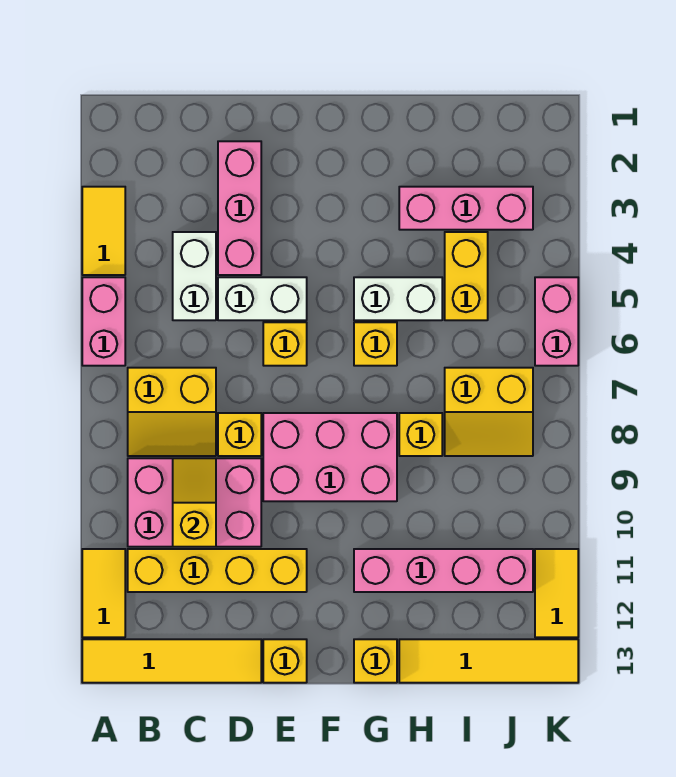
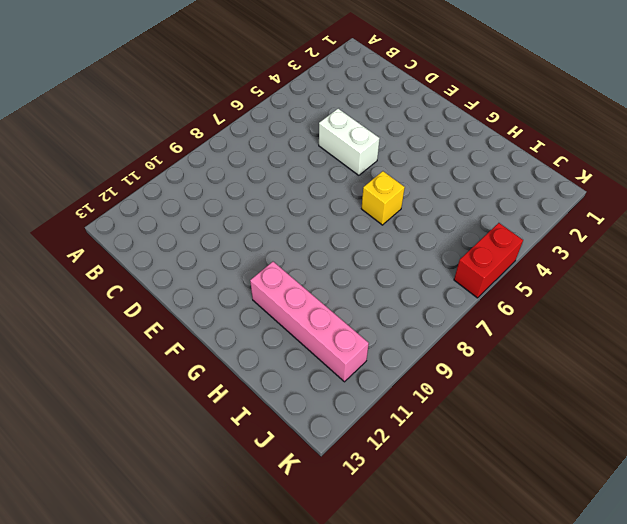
red 1x2 brick [454,223,523,298] -> pink 1x2 brick [535,277,578,366]
none -> yellow 1x2 tile [82,187,125,275]
none -> pink 1x2 brick [82,277,125,366]
none -> yellow 1x2 tile [82,549,125,637]

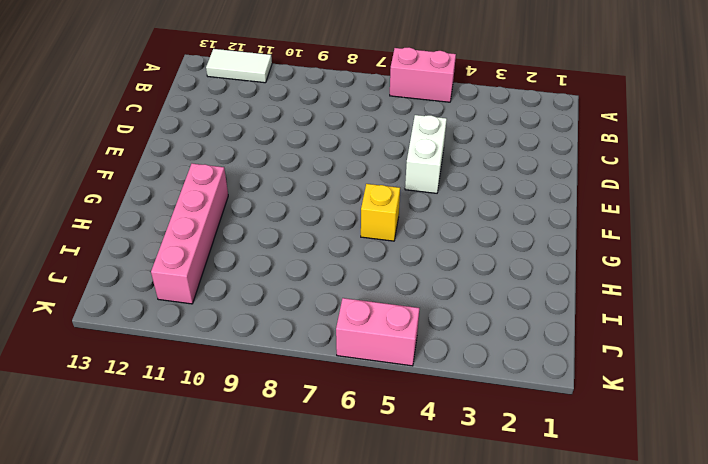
white 1x2 tile [206,49,272,83] -> yellow 1x2 tile [82,549,125,637]
none -> yellow 1x2 tile [82,187,125,275]
none -> yellow 1x4 tile [82,639,261,683]
none -> yellow 2x2 slope [128,368,216,456]

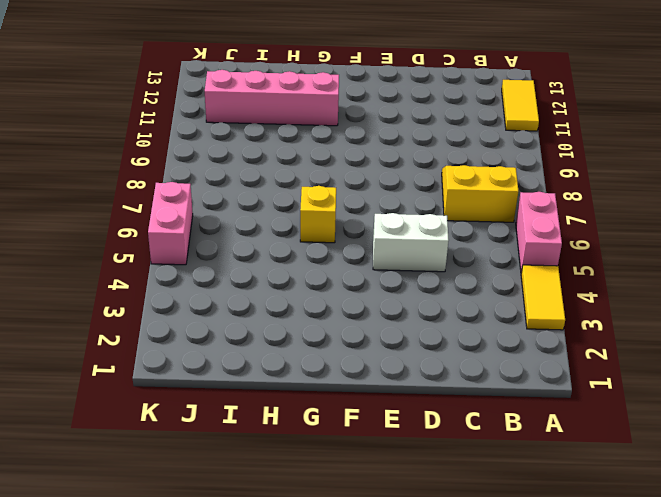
none -> yellow 1x4 tile [82,639,261,683]
none -> pink 2x3 brick [128,458,261,547]
none -> yellow 1x4 brick [128,549,307,592]

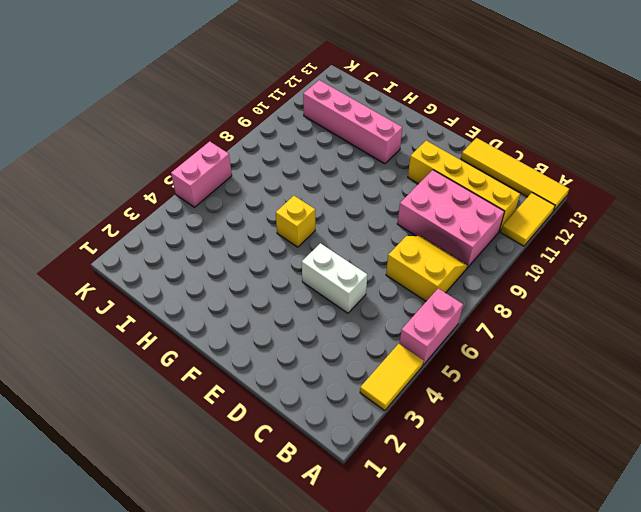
none -> white 1x2 brick [173,232,216,320]
none -> pink 1x3 brick [218,141,261,275]
none -> yellow 1x1 brick [218,413,261,456]

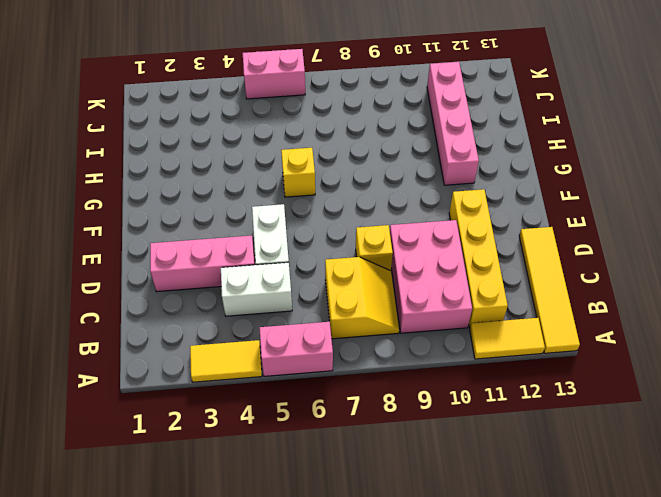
none -> yellow 1x1 brick [263,322,307,366]
none -> pink 2x3 brick [263,413,397,501]
none -> yellow 1x1 brick [263,639,307,683]

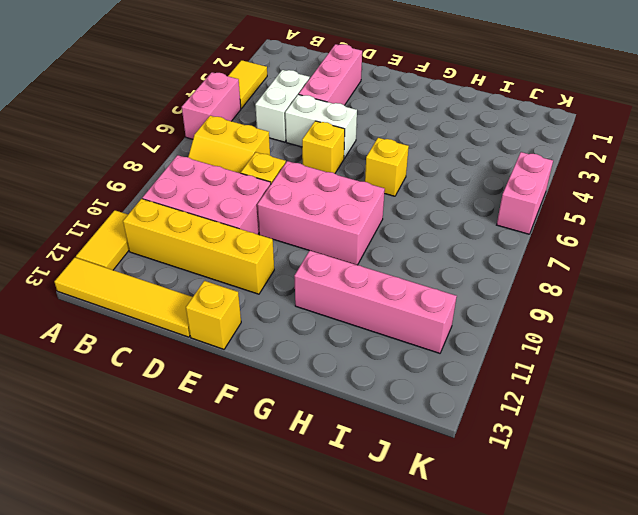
none -> white 1x2 brick [354,277,442,320]
none -> yellow 1x1 brick [354,639,397,683]
none -> pink 1x3 brick [399,187,533,230]

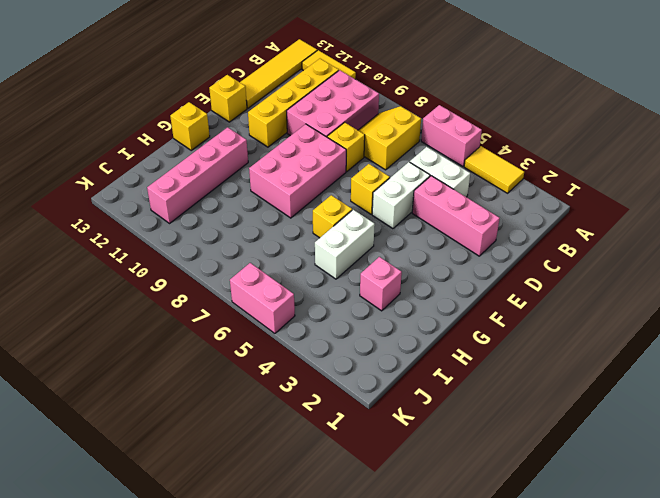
pink 1x1 brick [360,257,402,311] -> pink 1x3 brick [399,187,533,230]
none -> yellow 1x1 brick [399,413,442,456]
none -> yellow 1x4 tile [399,639,578,683]
none -> yellow 1x2 brick [445,232,488,320]

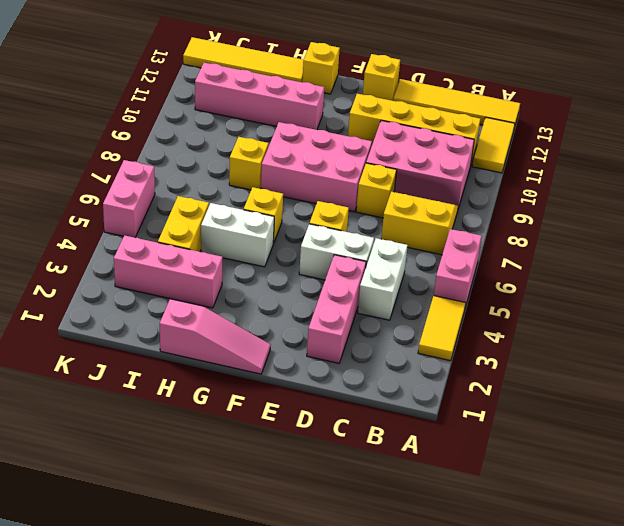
pink 1x3 slope [160,299,271,374] -> none
none -> yellow 2x2 slope [445,368,533,456]
none -> yellow 1x2 tile [535,549,578,637]
none -> yellow 1x2 slope [173,458,216,547]

